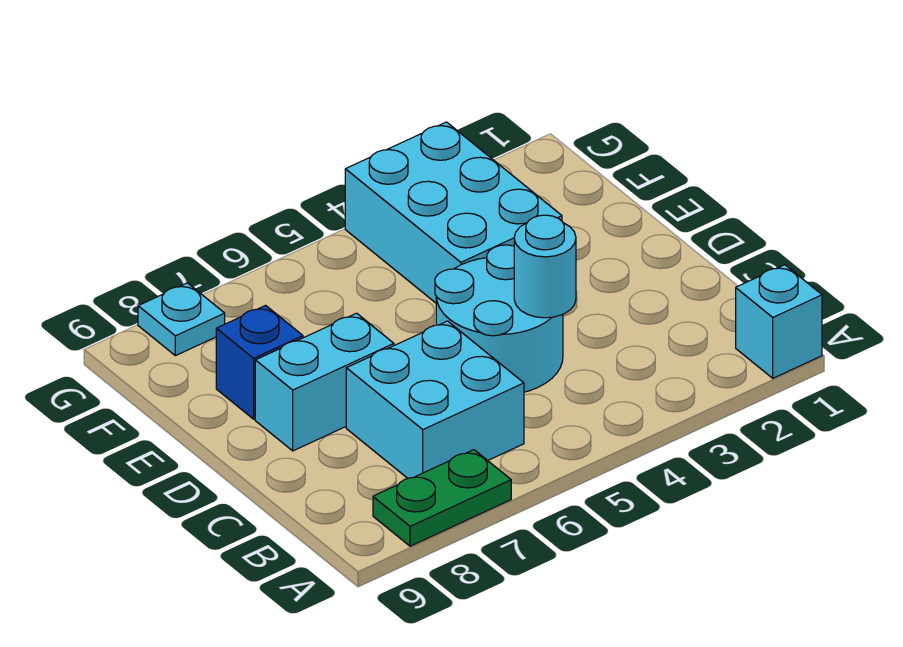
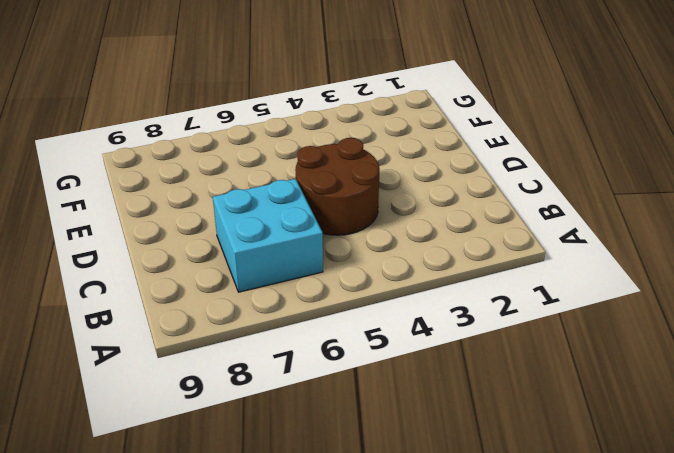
brown 2x2 round brick [295,138,380,235] -> cyan 2x2 round brick [435,245,563,392]
none -> cyan 1x1 brick [736,265,822,378]
none -> green 1x2 plate [373,450,511,546]

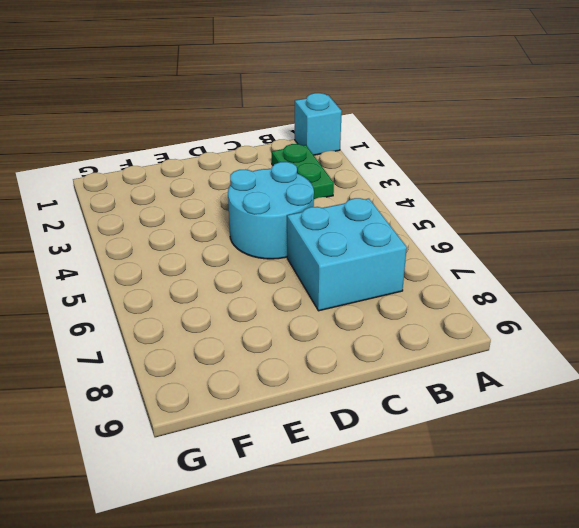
green 1x2 plate [272,144,334,199] -> green 1x2 plate moved to [373,450,511,546]
none -> cyan 1x2 brick [255,313,394,451]
none -> cyan 2x3 brick [345,122,562,303]

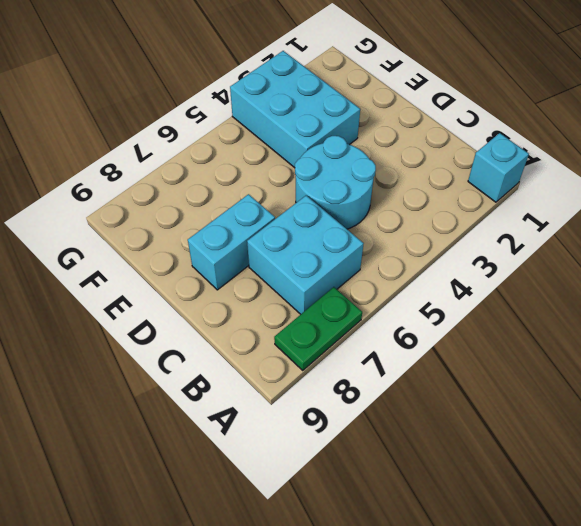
none -> blue 1x1 brick [216,305,303,419]
none -> cyan 1x1 plate [138,283,225,356]

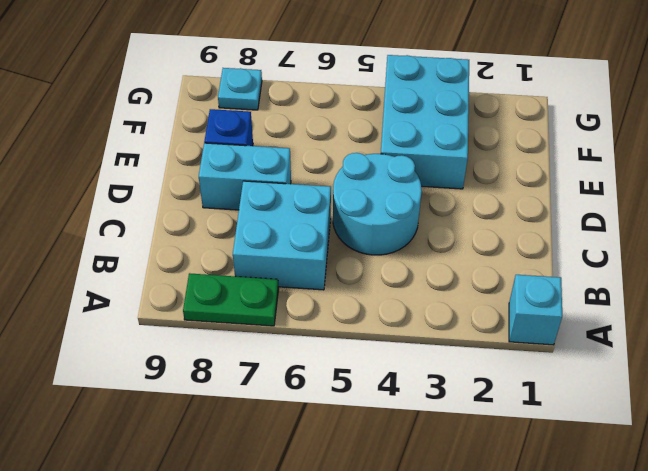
none -> cyan 1x1 round brick [514,215,576,318]

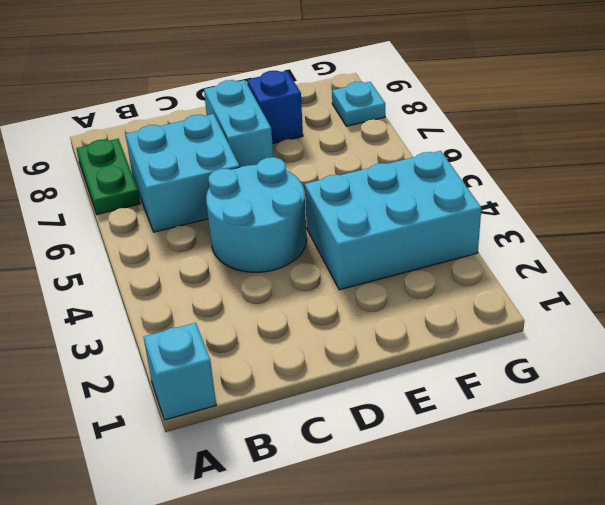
none -> cyan 1x1 round brick [514,215,576,318]

